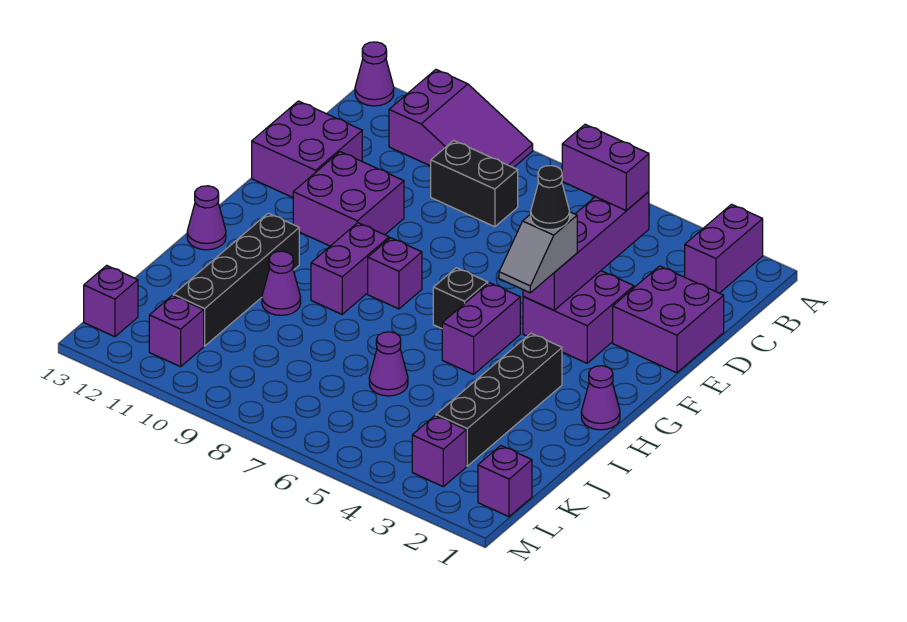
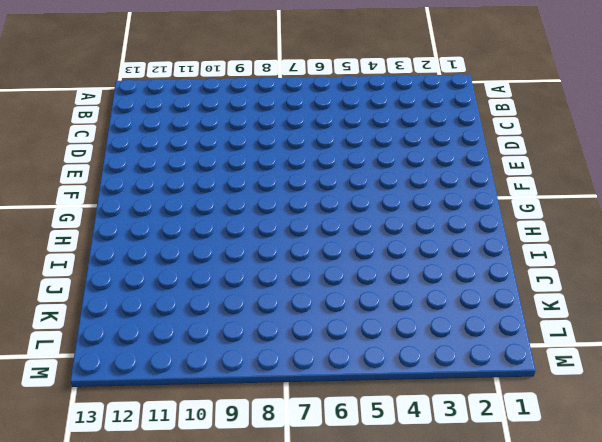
none -> purple 1x2 brick [685,204,763,293]
none -> purple 2x3 slope [389,70,533,168]
none -> purple 1x1 cone [355,42,394,106]

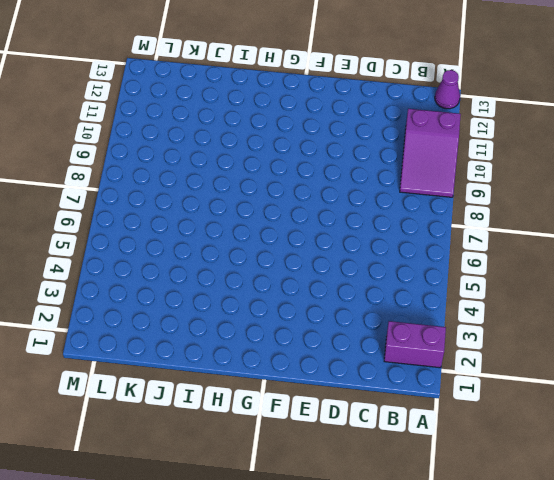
none -> black 1x2 brick [431,140,518,227]
none -> purple 2x2 brick [613,266,724,373]
none -> purple 2x2 brick [252,101,362,197]

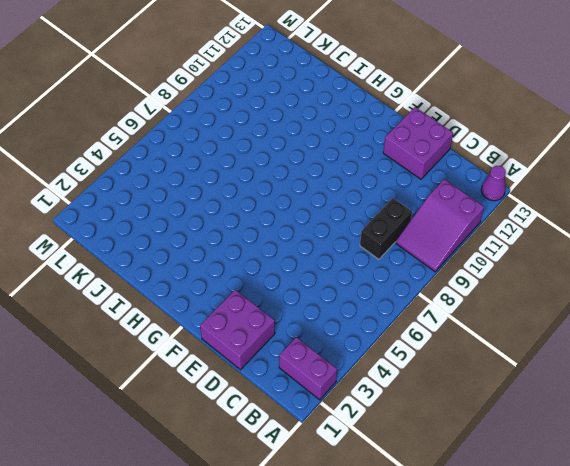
none -> purple 2x2 brick [523,271,634,363]
none -> purple 2x2 brick [293,152,404,246]
none -> purple 1x2 brick [442,283,520,374]

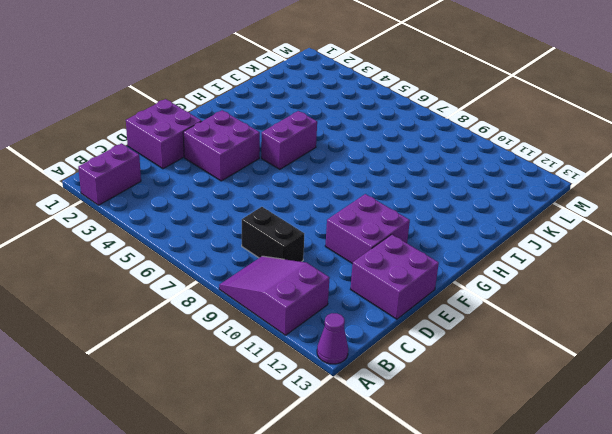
none -> black 1x1 brick [433,268,488,328]
none -> purple 1x1 brick [368,238,422,309]
none -> purple 1x2 brick [311,223,389,314]

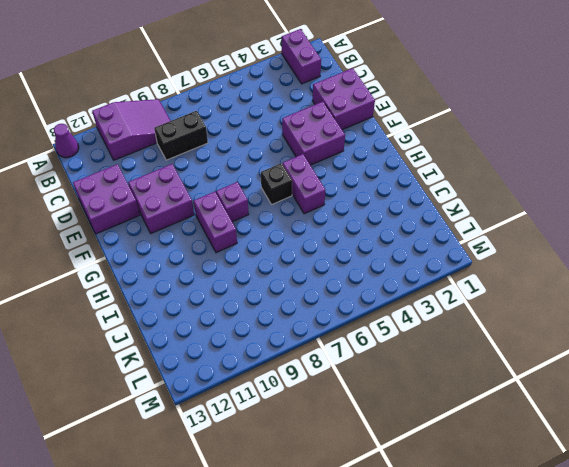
none -> purple 1x1 cone [581,366,620,430]
none -> black 1x4 brick [436,333,562,466]
none -> black 1x4 brick [173,213,299,346]

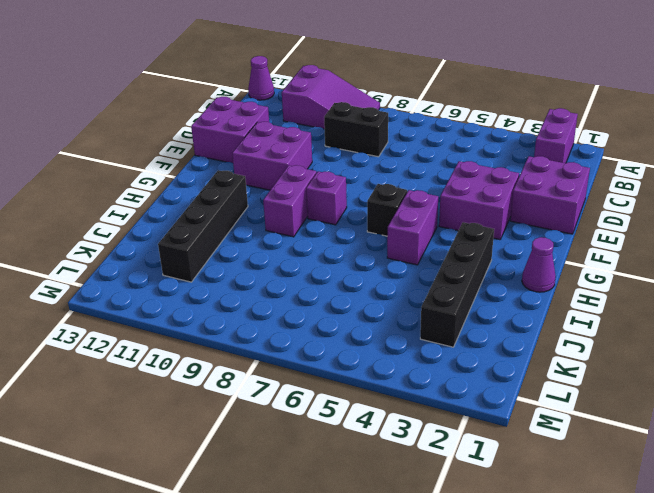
none -> purple 1x1 cone [187,186,226,250]
none -> purple 1x1 cone [262,251,301,315]
none -> purple 1x1 cone [369,332,408,396]

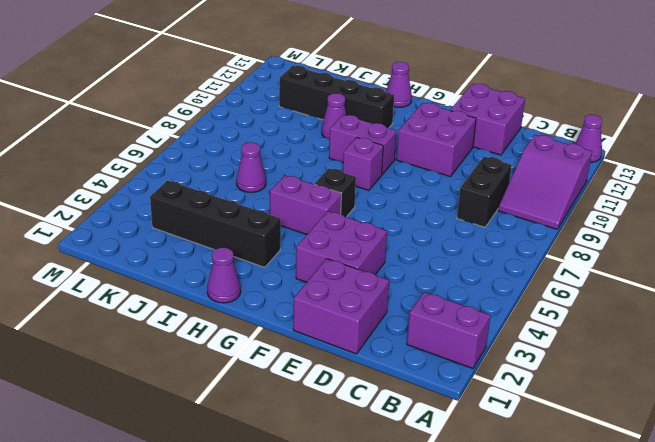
none -> purple 1x1 brick [478,446,532,517]
none -> purple 1x1 brick [412,416,466,487]
none -> purple 1x1 brick [149,295,204,367]

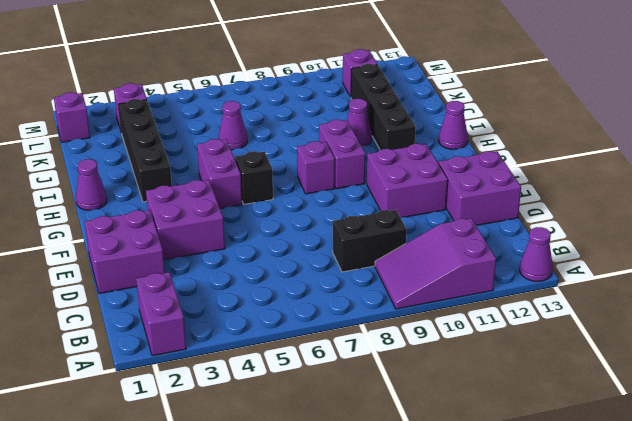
none -> purple 1x1 brick [84,265,138,337]
none -> purple 1x4 brick [523,192,649,310]
none -> purple 1x2 brick [562,124,649,211]

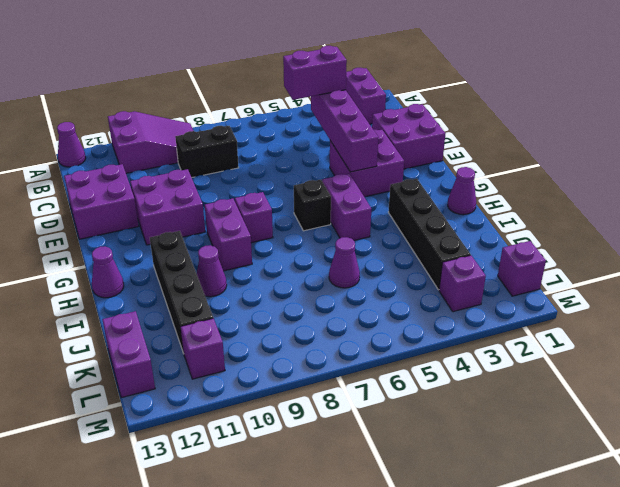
purple 1x2 brick [102,311,155,398] -> purple 1x1 brick [84,265,138,337]
none -> grey 1x2 slope [499,212,577,293]
none -> black 1x1 cone [531,166,570,230]

